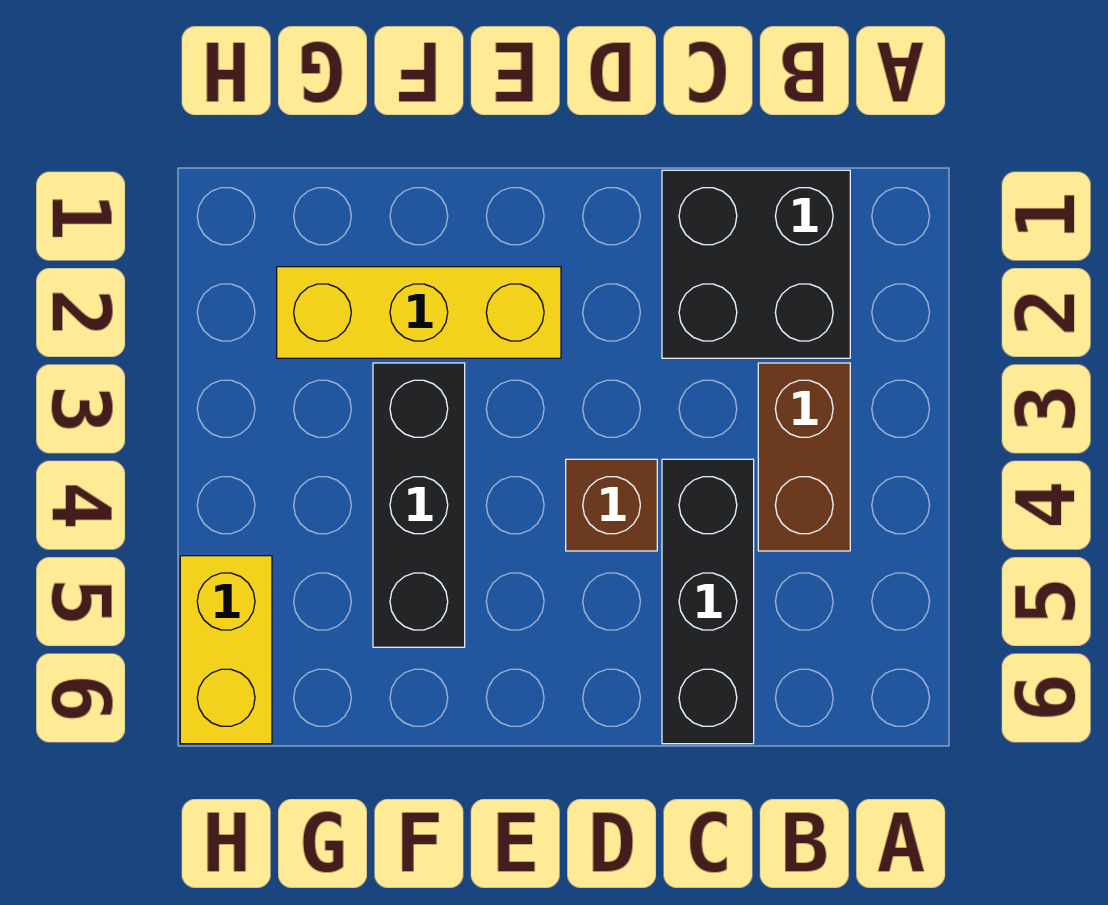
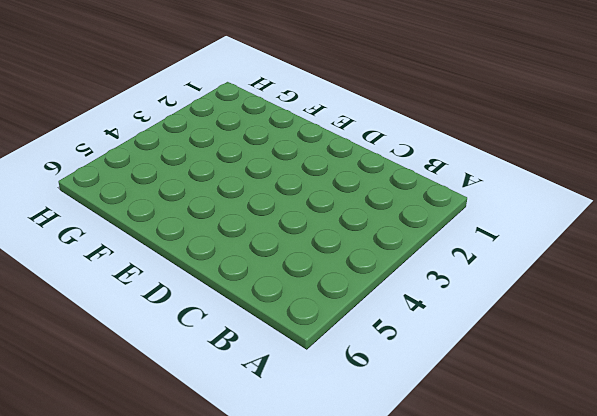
none -> black 2x2 brick [662,170,850,358]
none -> brown 1x2 brick [758,363,850,551]

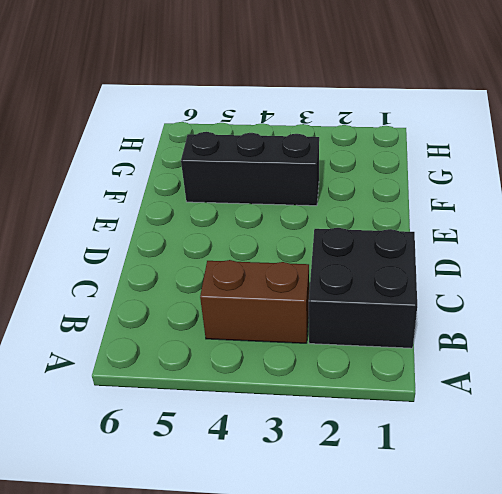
none -> black 1x3 brick [662,459,754,744]
none -> brown 1x1 brick [566,459,657,551]

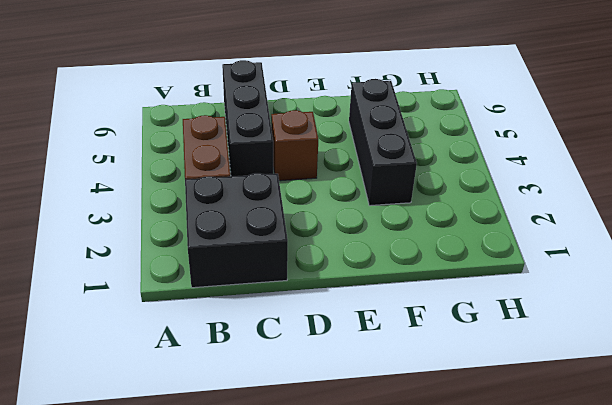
none -> yellow 1x3 brick [277,267,561,358]
none -> yellow 1x2 brick [180,556,272,744]

